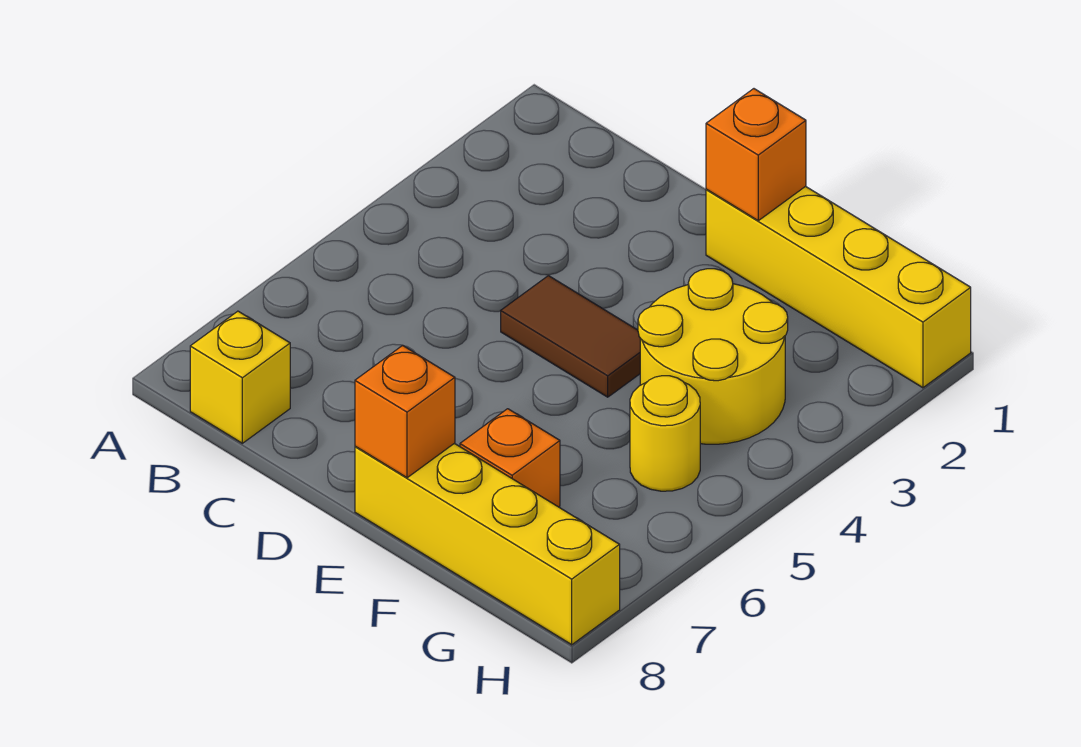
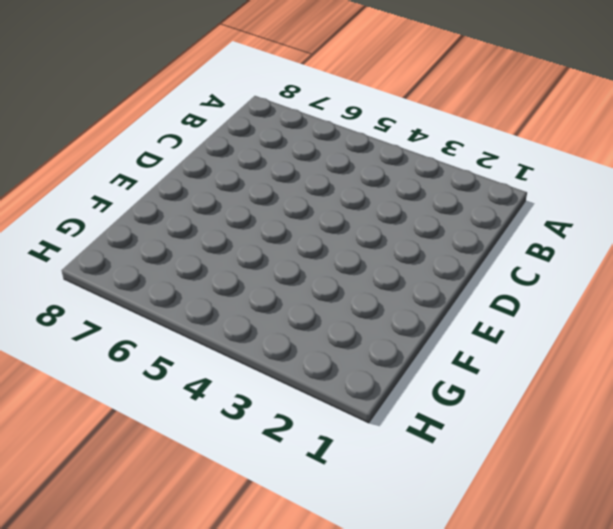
none -> yellow 1x1 brick [190,311,290,443]
none -> brown 1x2 tile [501,276,640,397]

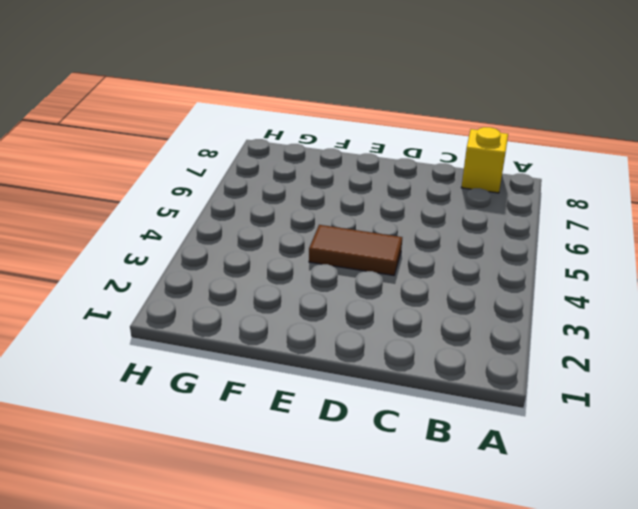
none -> yellow 1x4 brick [706,186,971,388]
none -> yellow 1x4 brick [355,443,620,645]

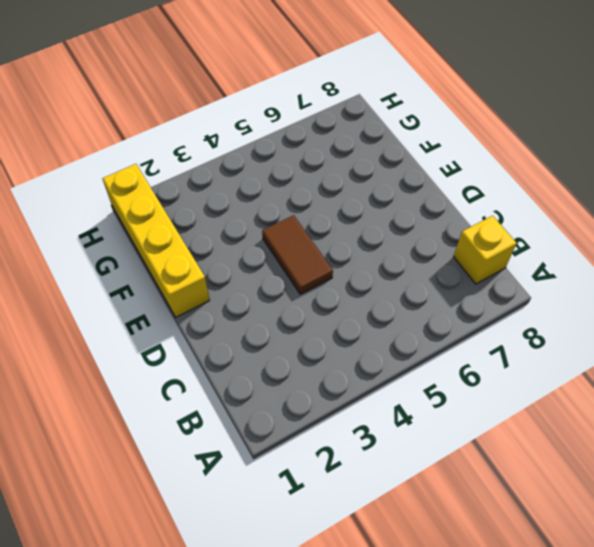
none -> yellow 1x4 brick [355,443,620,645]
none -> yellow 2x2 round brick [638,269,788,444]

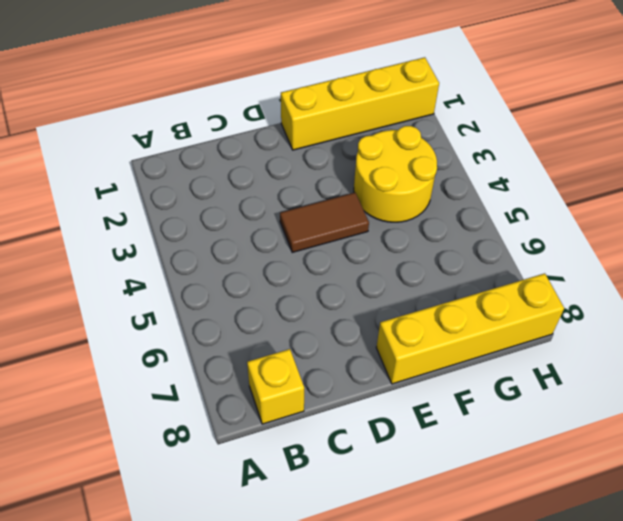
none -> orange 1x1 brick [460,409,560,507]
none -> yellow 1x1 round brick [630,376,700,491]

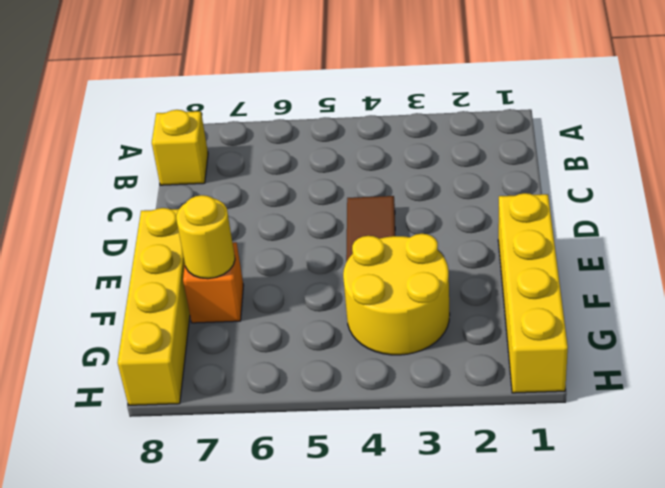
yellow 1x1 round brick [176,195,235,279] -> yellow 1x1 round brick moved to [630,376,700,491]
none -> orange 1x1 brick [706,89,806,221]
none -> orange 1x1 brick [355,345,455,478]

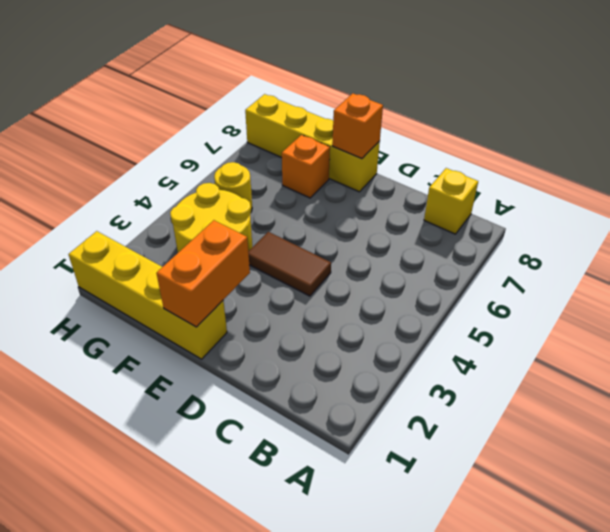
orange 1x2 brick [157,220,250,327] -> orange 1x1 brick [706,89,806,221]

